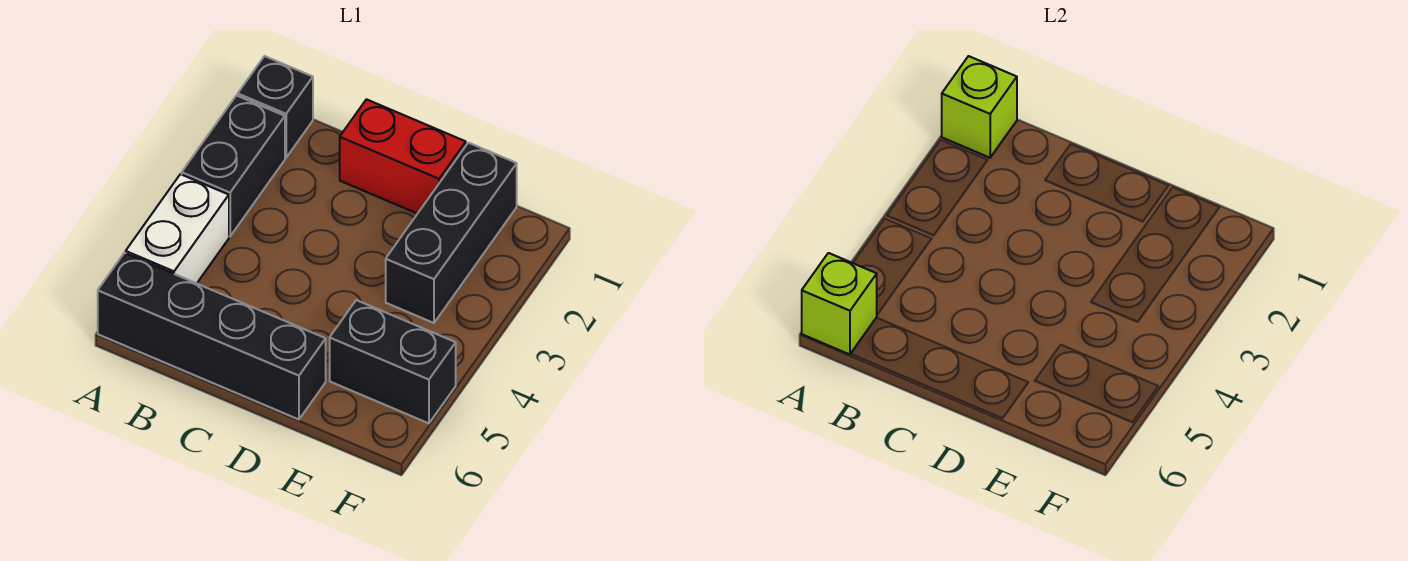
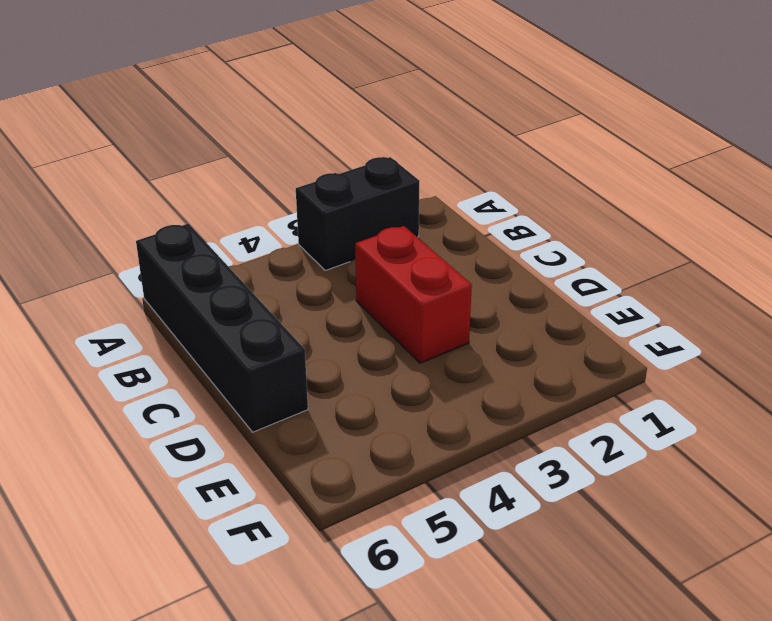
red 1x2 brick [355,226,472,363] -> red 1x2 brick moved to [340,99,466,214]
none -> black 1x1 brick [238,56,313,158]
none -> white 1x2 brick [126,174,229,283]

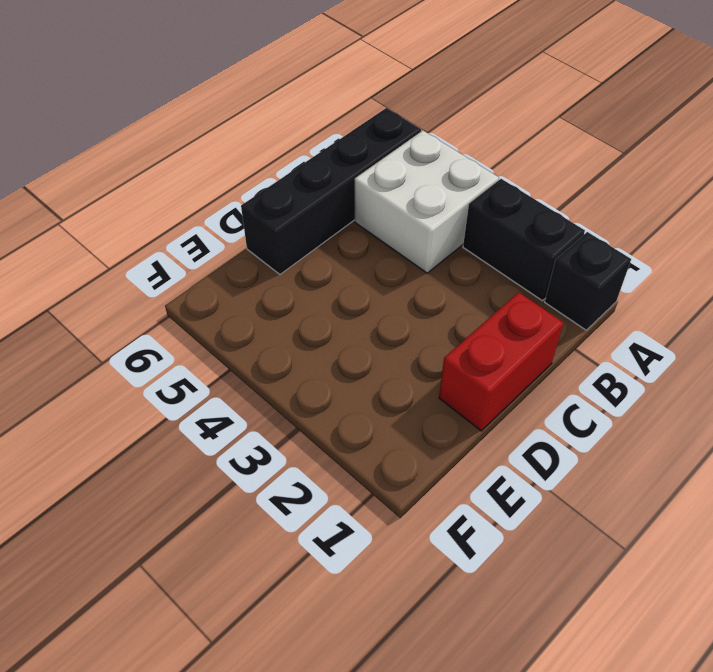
white 2x2 brick [355,131,499,273] -> white 1x2 brick [126,174,229,283]
none -> black 1x3 brick [386,143,517,323]
none -> black 1x2 brick [330,300,456,423]

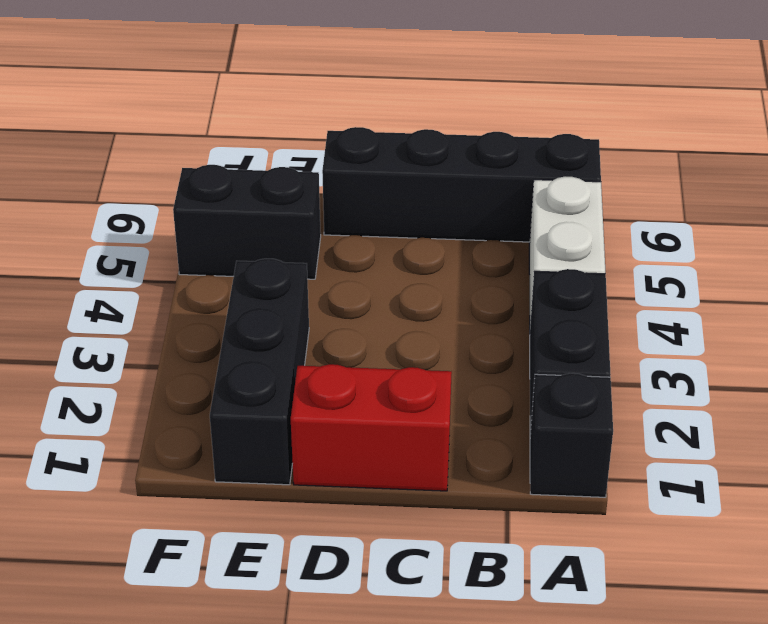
none -> lime 1x1 brick [942,56,1017,158]
none -> lime 1x1 brick [802,253,877,354]

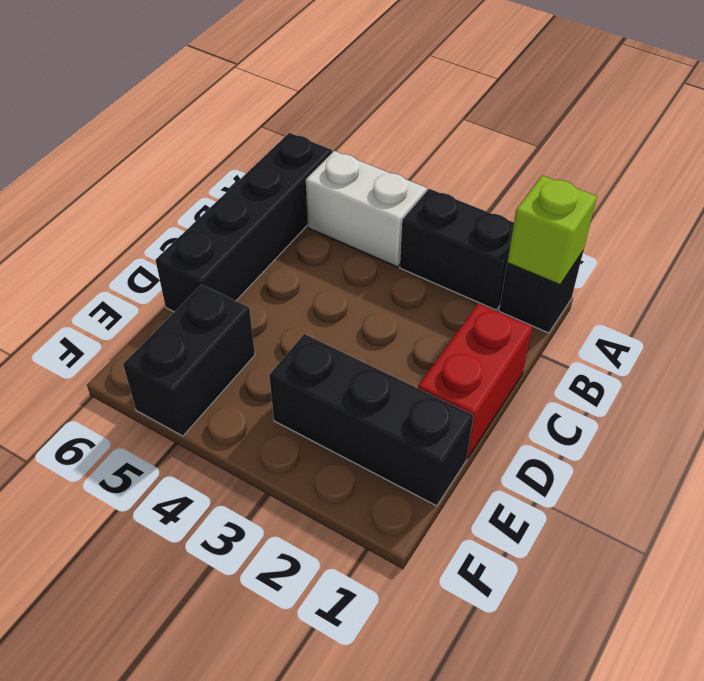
none -> lime 1x1 brick [802,253,877,354]

